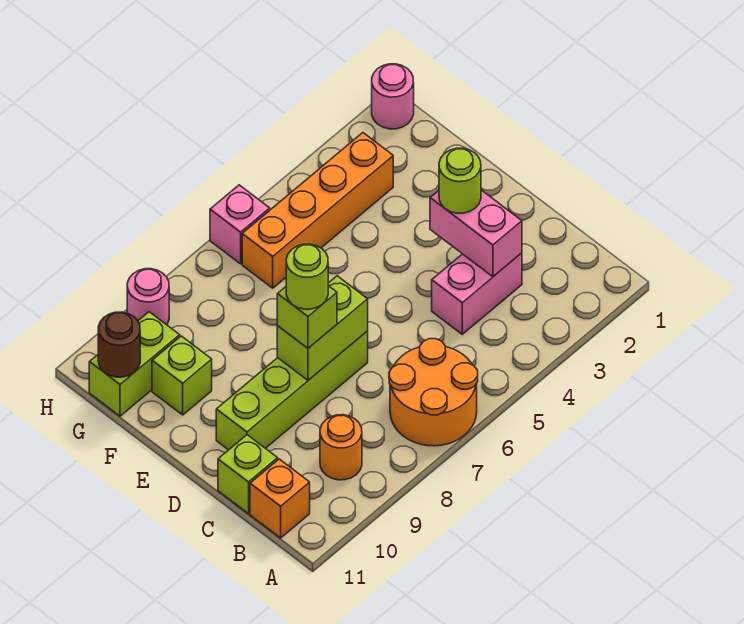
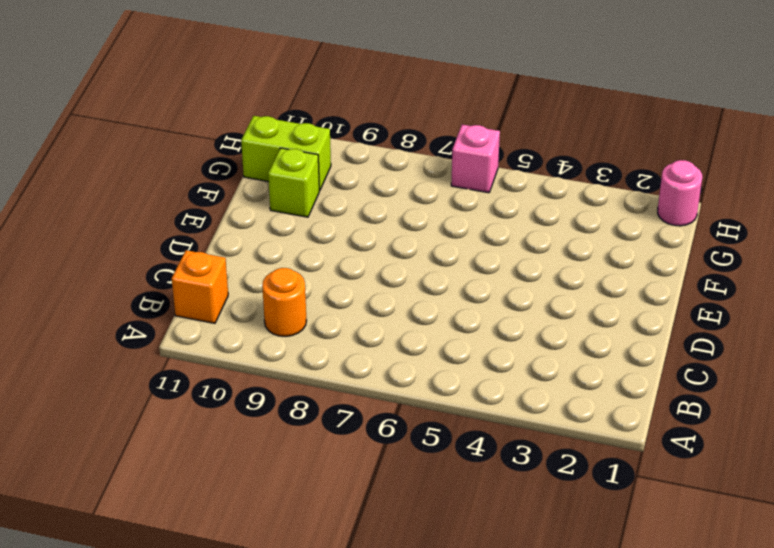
none -> orange 2x2 round brick [389,339,478,446]
none -> pink 1x2 brick [432,253,522,334]
none -> lime 1x1 brick [218,435,278,514]

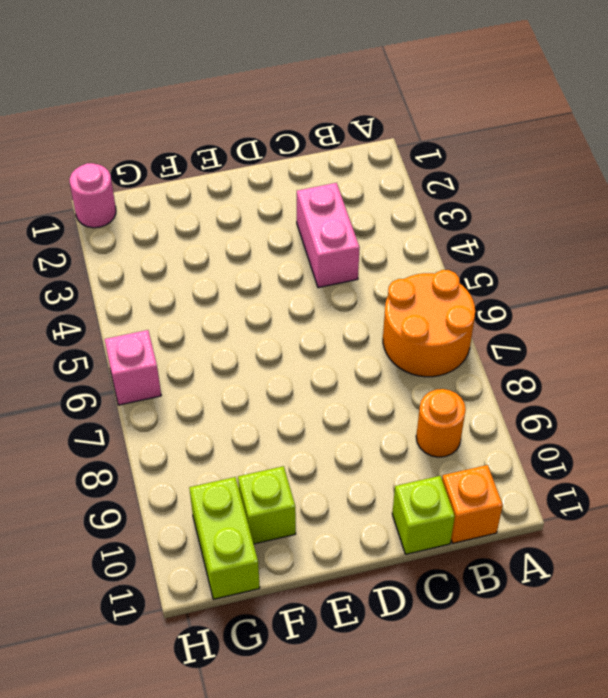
none -> lime 1x4 brick [216,331,368,450]
none -> orange 1x4 brick [242,133,393,288]
none -> pink 1x1 round brick [127,269,169,325]

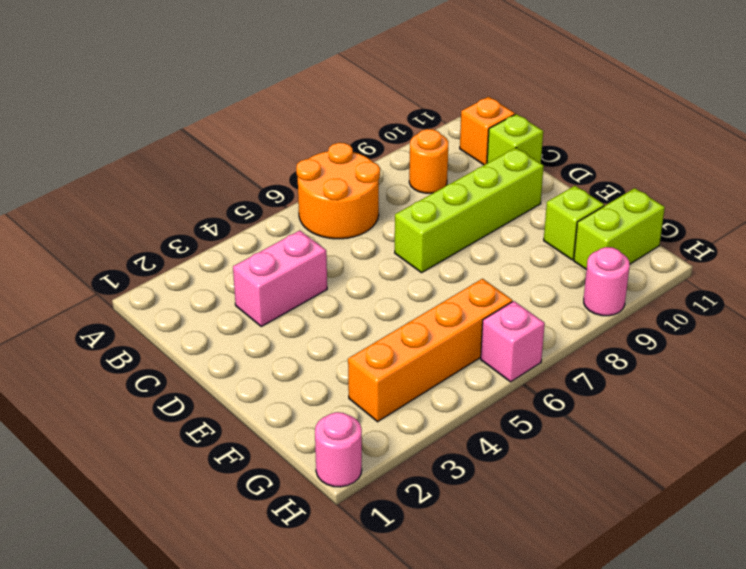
none -> pink 1x2 brick [430,190,522,277]
none -> lime 1x2 brick [277,276,368,380]
none -> brown 1x1 round brick [98,312,140,377]

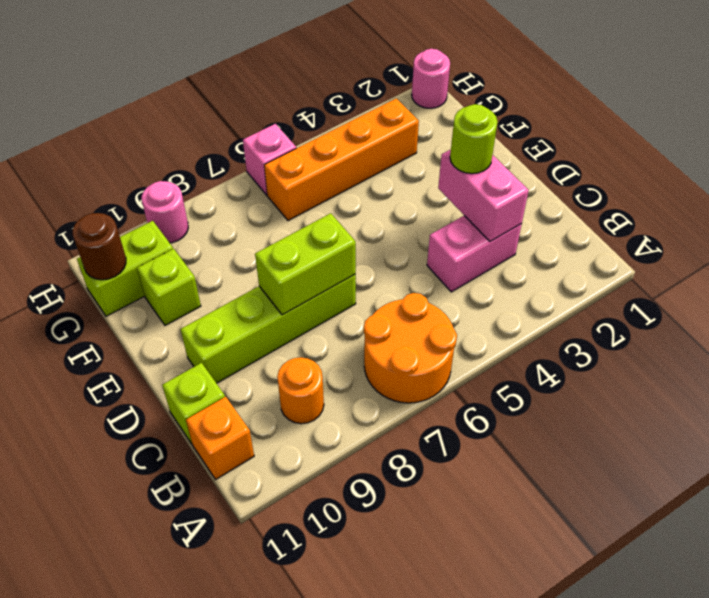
none -> lime 1x1 brick [277,286,337,348]
none -> lime 1x1 round brick [286,244,328,309]

